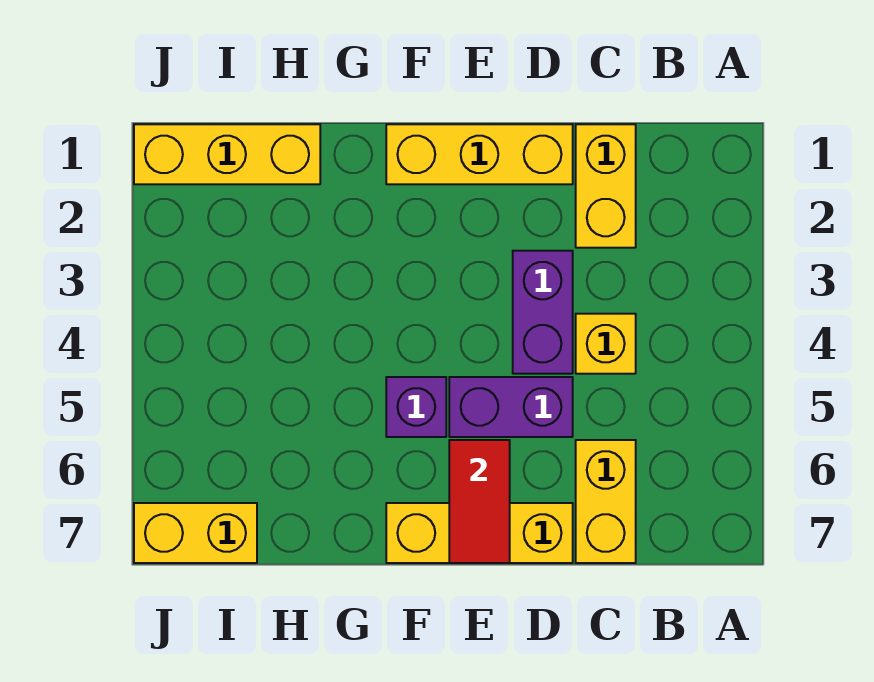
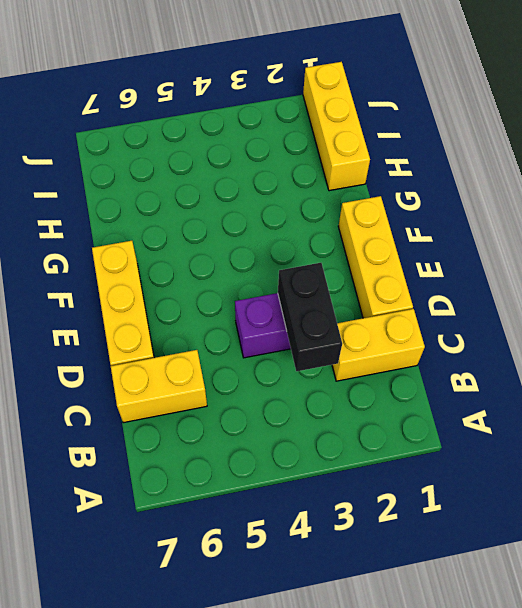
black 1x2 brick [278,263,342,371] -> none
none -> yellow 1x1 brick [576,314,636,374]
none -> purple 1x2 brick [449,377,573,437]

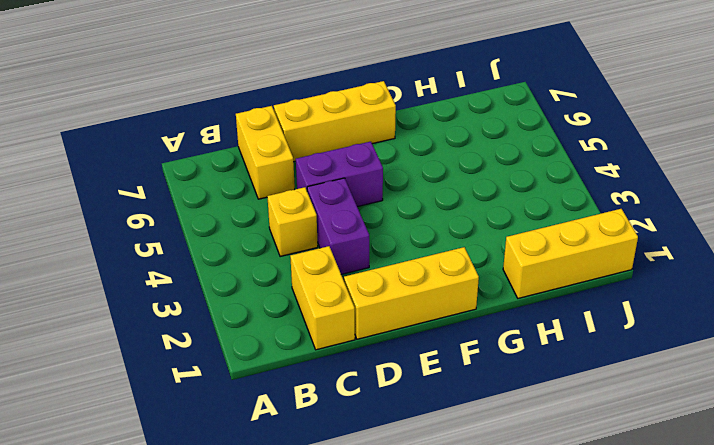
none -> purple 1x1 brick [386,377,446,437]
none -> yellow 1x2 brick [134,503,257,563]

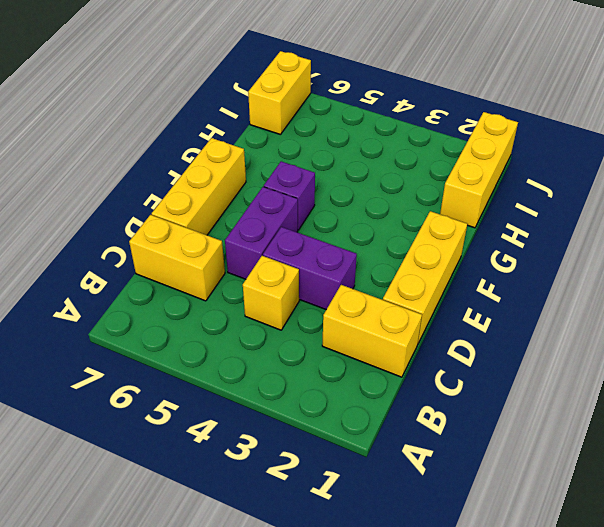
none -> red 1x2 tile [449,440,510,563]

